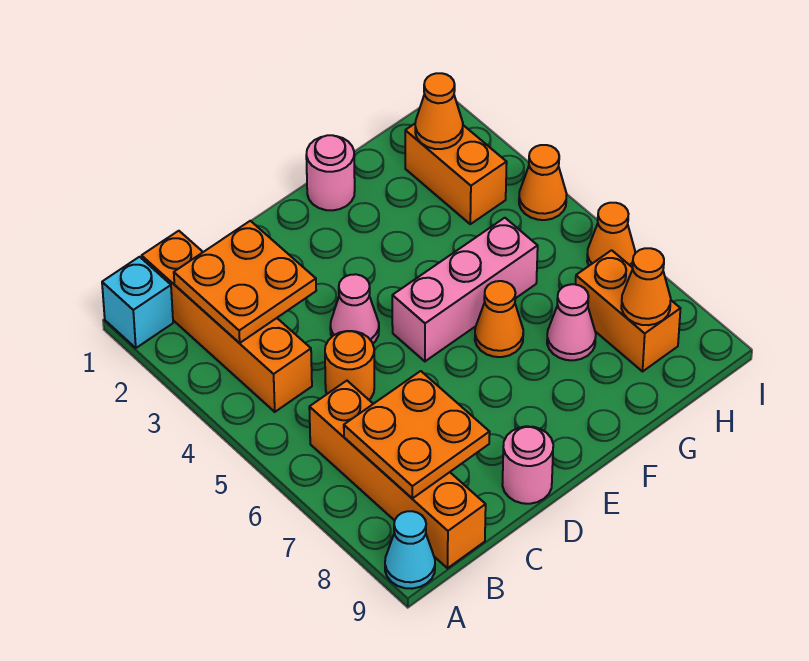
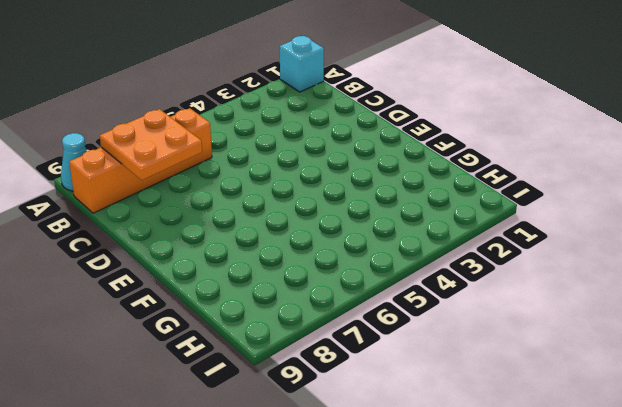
none -> orange 1x4 brick [142,231,312,412]
none -> orange 1x1 round brick [325,331,374,400]
none -> pink 1x1 cone [330,274,379,343]

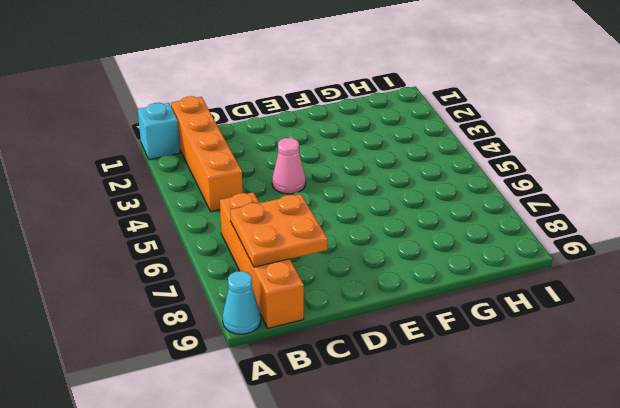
none -> orange 1x1 round brick [325,331,374,400]
none -> pink 1x1 round brick [502,426,553,504]
none -> pink 1x3 brick [392,218,538,361]

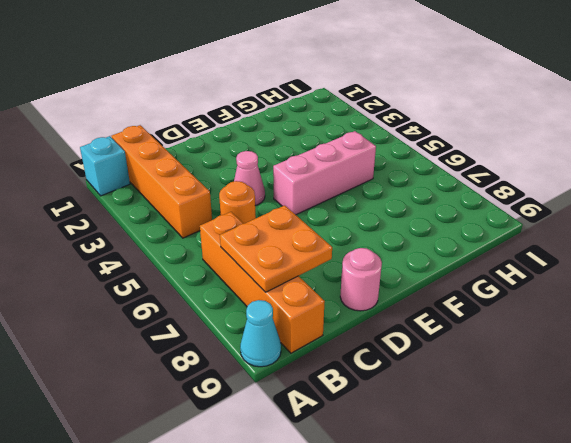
none -> pink 1x1 round brick [306,135,355,210]
none -> orange 1x1 cone [475,281,523,357]
none -> pink 1x1 cone [547,284,596,360]

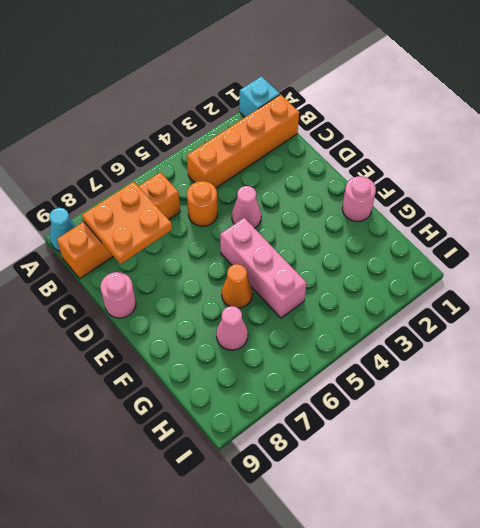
none -> orange 1x2 brick [405,124,507,224]
none -> orange 1x2 brick [576,250,681,371]
none -> orange 1x1 cone [519,145,567,220]

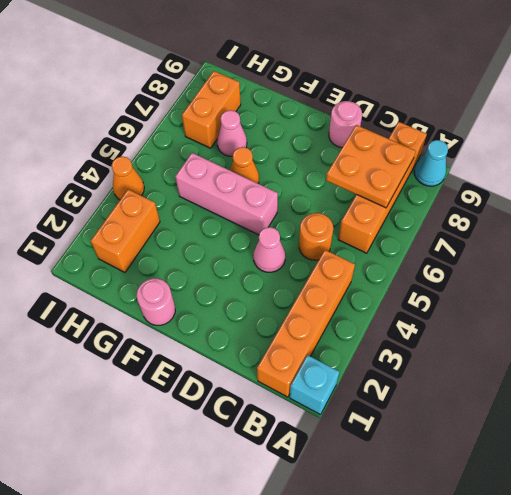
none -> orange 1x1 cone [587,203,635,267]
none -> orange 2x2 plate [174,221,316,343]
none -> orange 1x1 cone [415,73,463,149]

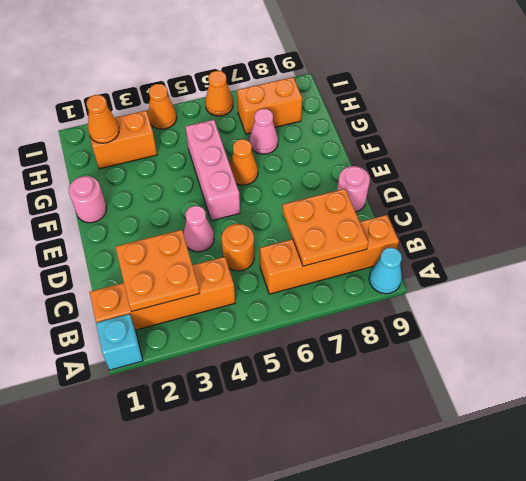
none -> orange 1x1 cone [621,248,671,325]

